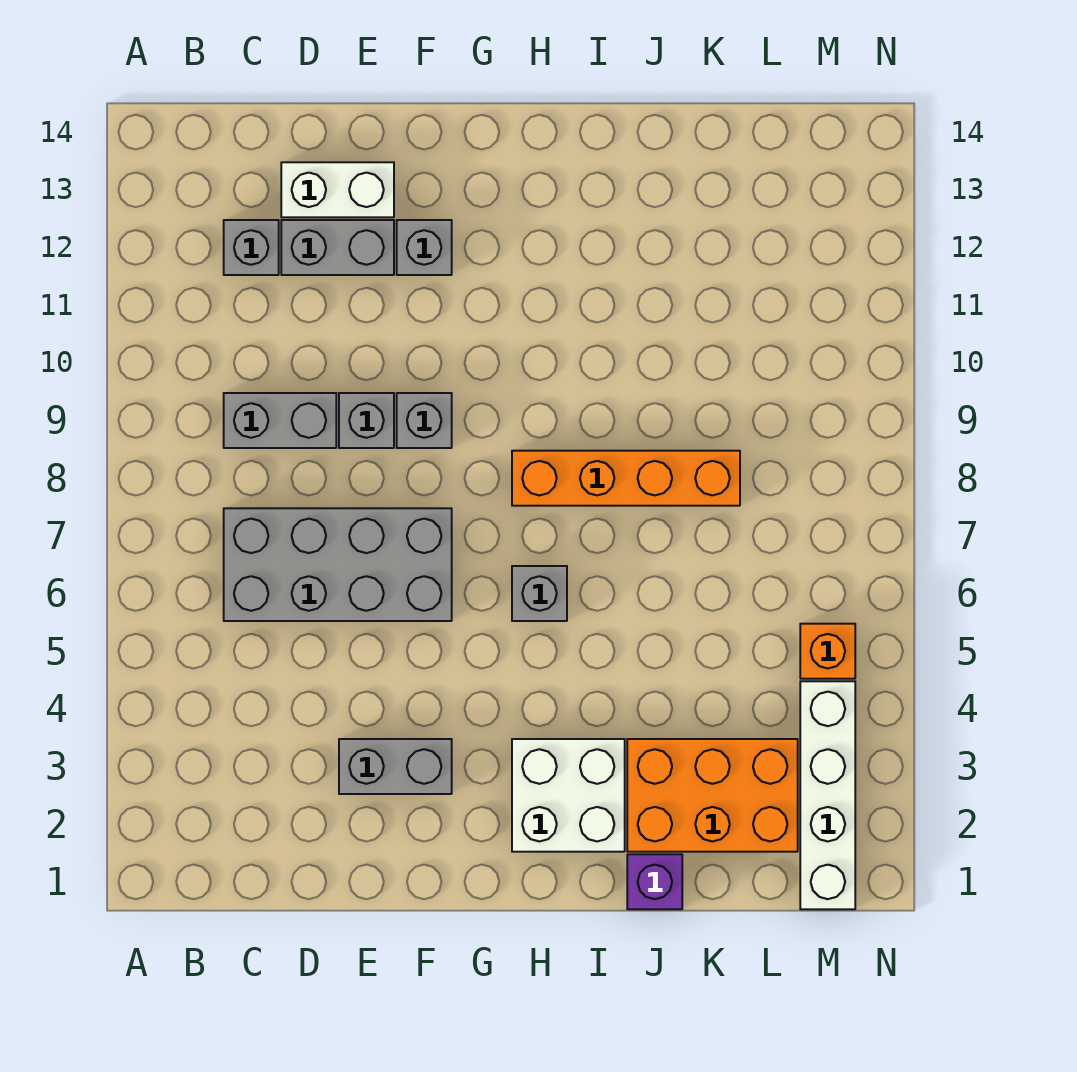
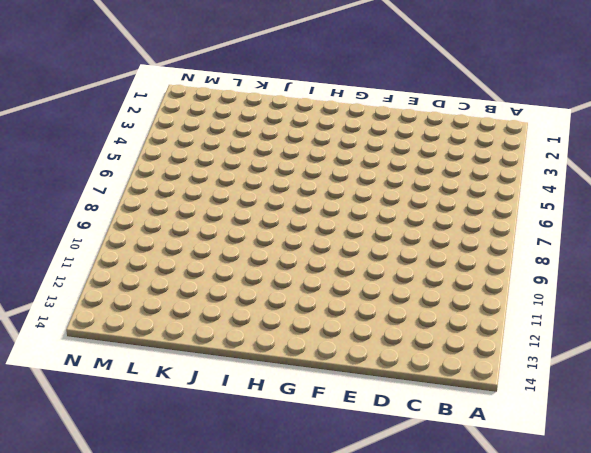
none -> grey 2x4 brick [224,508,452,621]
none -> grey 1x2 brick [224,393,336,448]
none -> grey 1x1 brick [224,220,279,275]

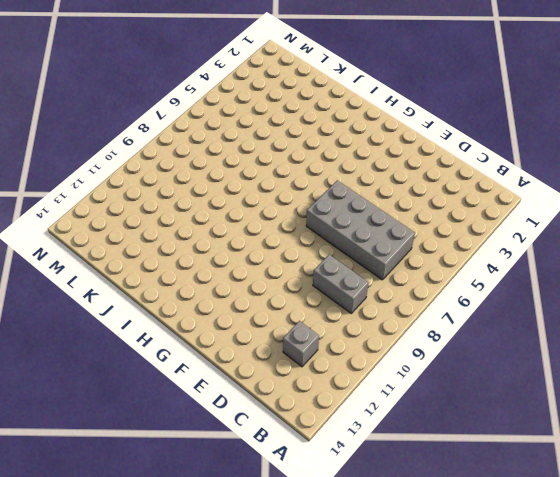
none -> grey 1x2 brick [281,220,394,275]
none -> white 1x2 brick [281,162,394,217]
none -> grey 1x2 brick [339,739,452,794]

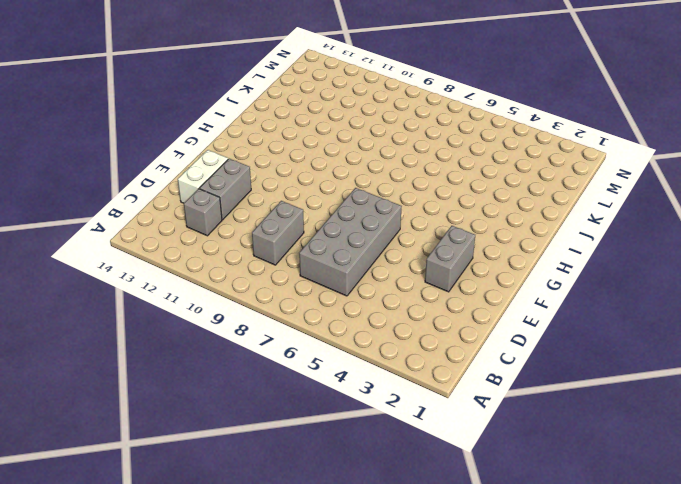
none -> grey 1x1 brick [339,393,394,448]
none -> grey 1x1 brick [397,393,452,448]
none -> grey 1x1 brick [397,220,452,275]

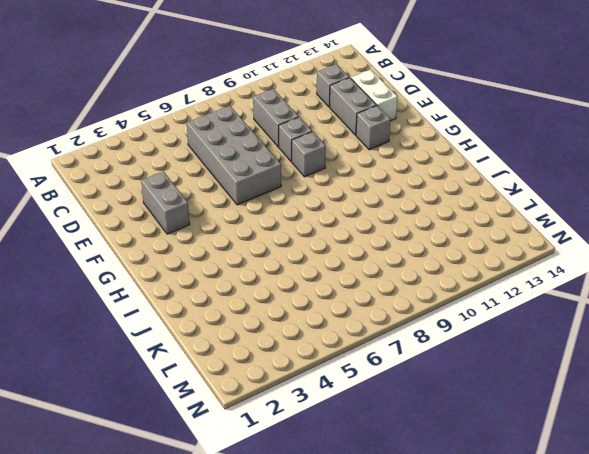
none -> white 2x2 brick [512,739,625,852]
none -> grey 1x1 brick [512,566,567,621]
none -> orange 1x4 brick [512,451,740,506]

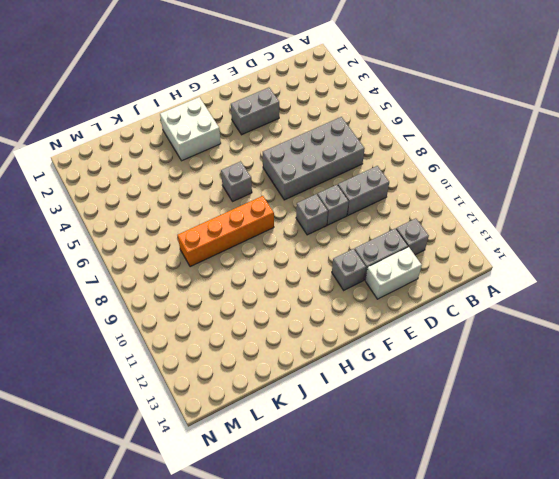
none -> purple 1x1 brick [627,854,682,909]
none -> orange 2x3 brick [627,739,798,852]
none -> white 1x4 brick [800,681,855,909]

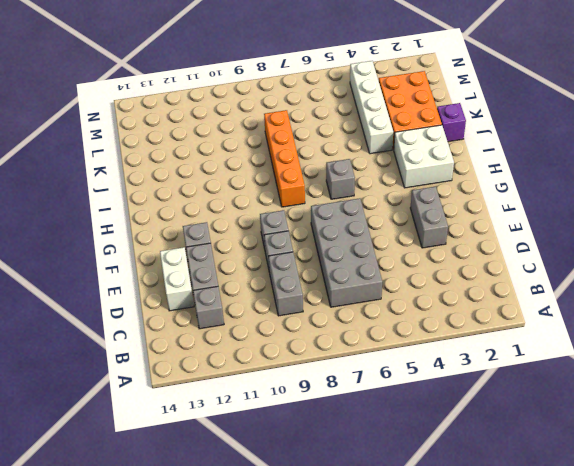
white 1x4 brick [350,61,393,154] -> white 1x4 brick turned to [800,681,855,909]
none -> orange 1x1 brick [800,624,855,679]

